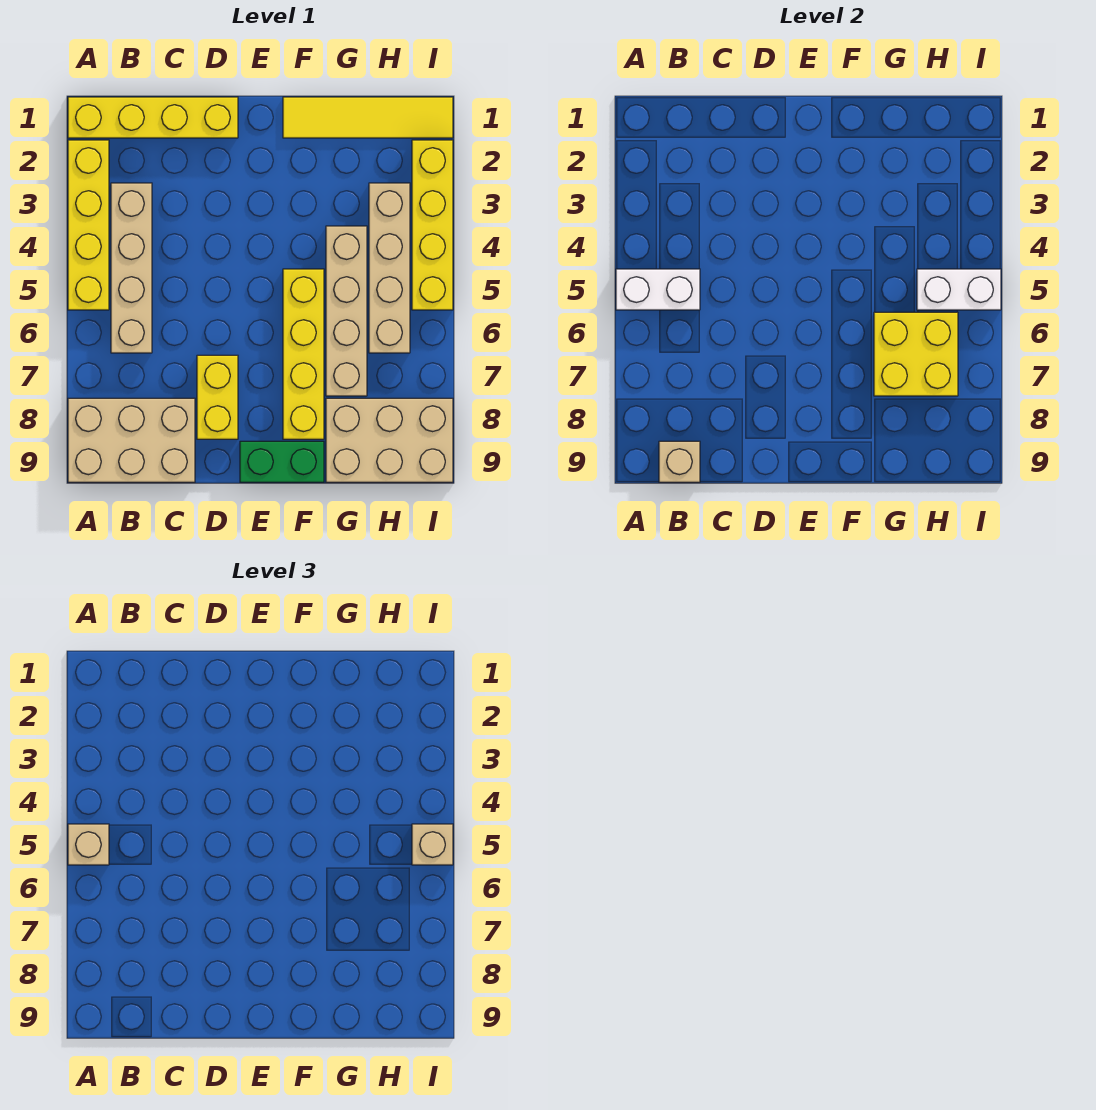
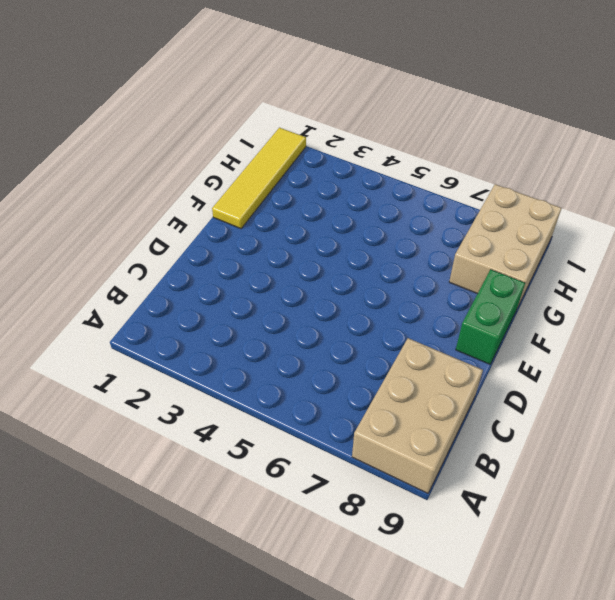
none -> yellow 1x4 brick [68,97,238,138]
none -> yellow 1x4 brick [68,140,109,310]
none -> tan 1x4 brick [111,183,152,353]

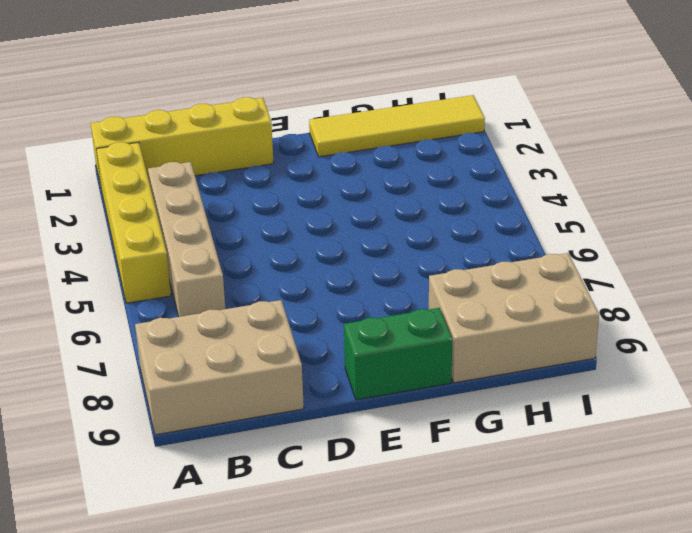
none -> yellow 1x2 brick [197,355,238,439]
none -> yellow 1x4 brick [283,269,324,439]
none -> tan 1x4 brick [326,226,367,396]

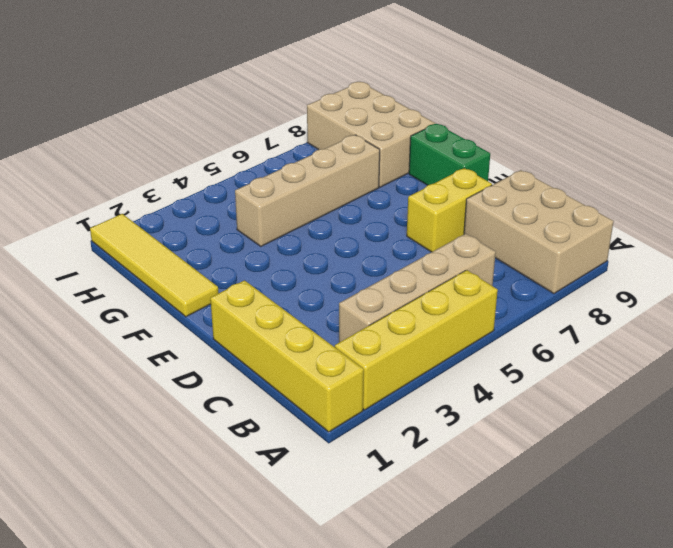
none -> yellow 1x4 brick [283,269,324,439]
none -> tan 1x4 brick [369,183,410,353]
none -> yellow 1x4 brick [412,140,453,310]

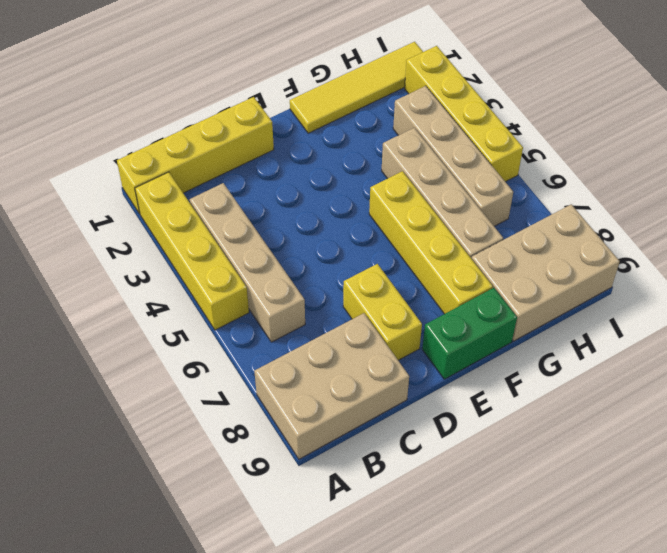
none -> white 1x2 brick [616,269,700,310]
none -> tan 1x1 brick [659,441,700,482]
none -> yellow 2x2 brick [874,312,958,396]

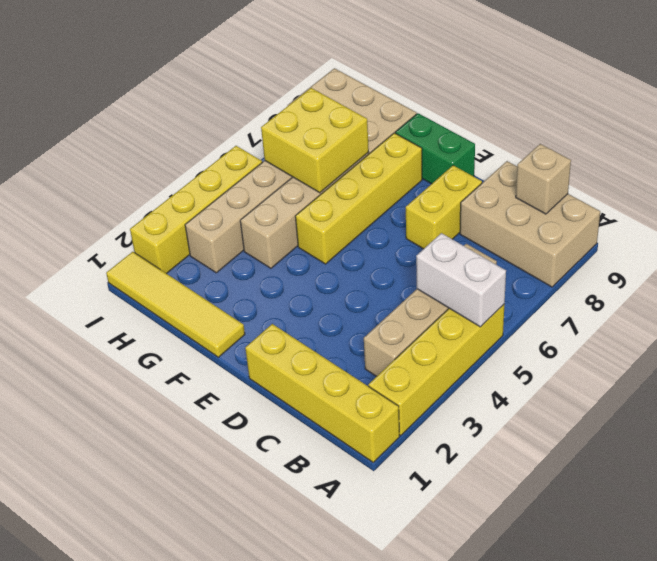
none -> white 1x2 brick [917,269,1001,310]
none -> tan 1x1 brick [68,824,109,865]
none -> tan 1x1 brick [412,824,453,865]

